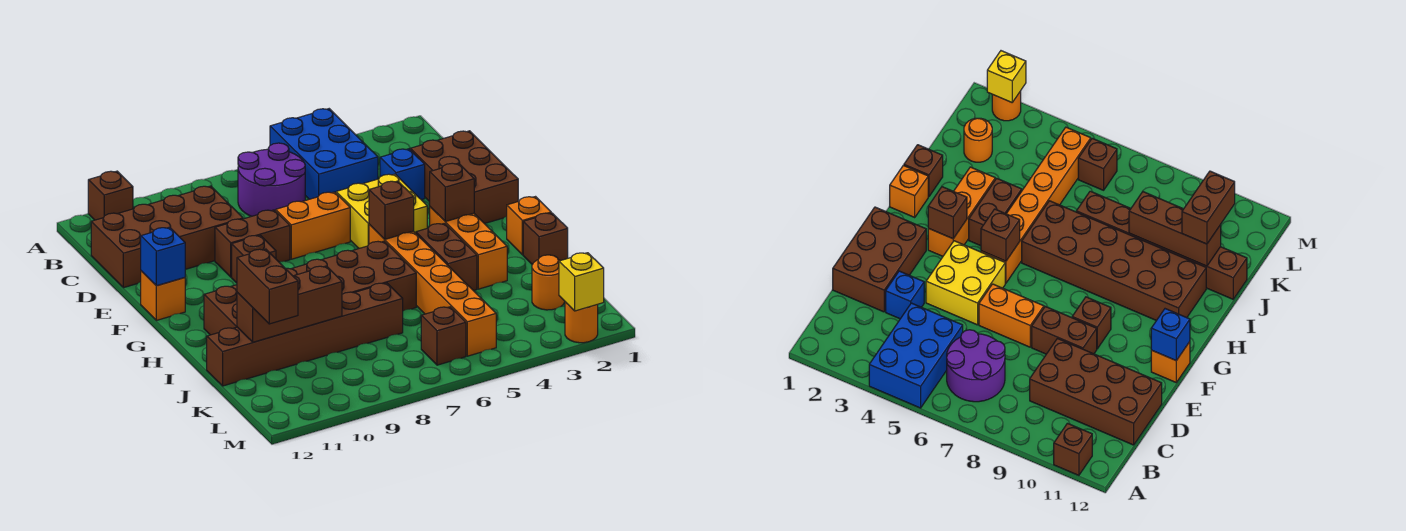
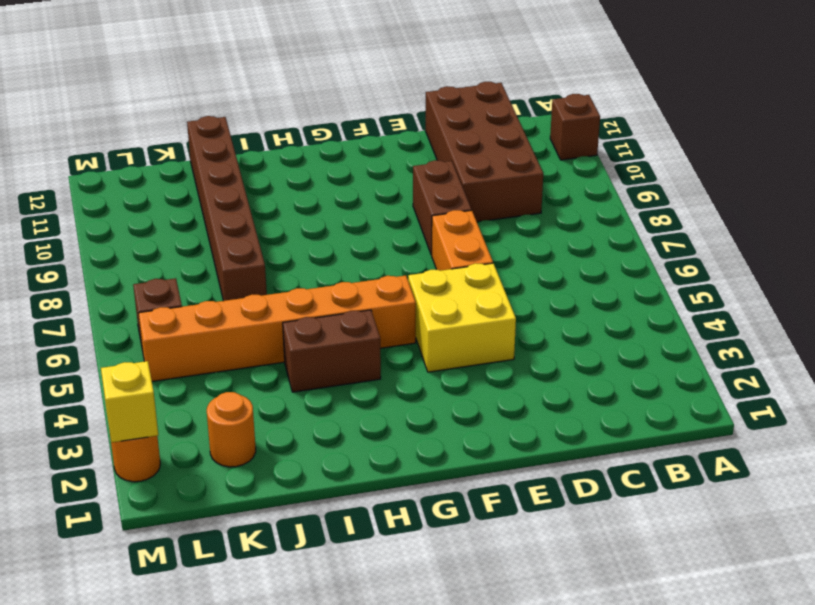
none -> blue 2x3 brick [270,109,378,199]
none -> purple 2x2 round brick [238,143,305,216]
none -> brown 2x3 brick [410,131,518,224]

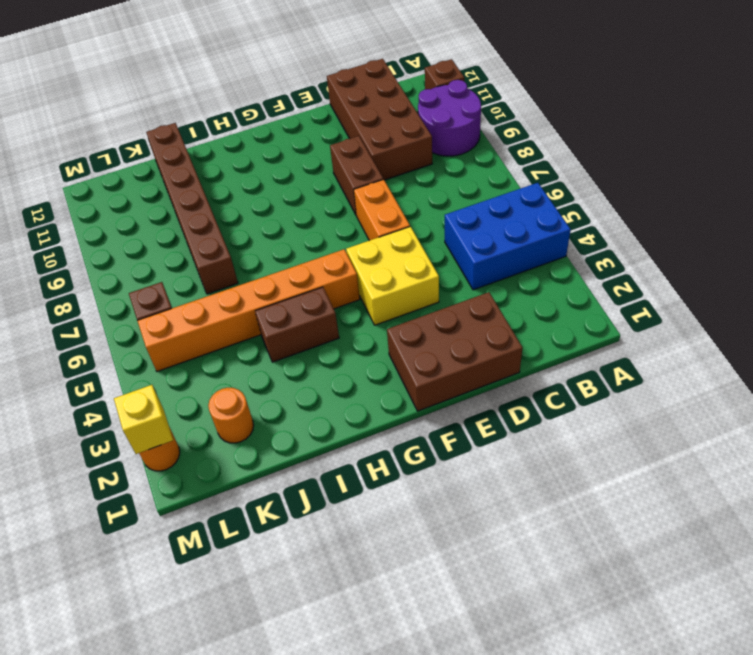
purple 2x2 round brick [418,80,481,156] -> purple 2x2 round brick moved to [238,143,305,216]
none -> blue 1x1 brick [380,149,425,200]
none -> brown 1x1 brick [232,235,276,283]
none -> orange 1x1 brick [141,271,185,320]

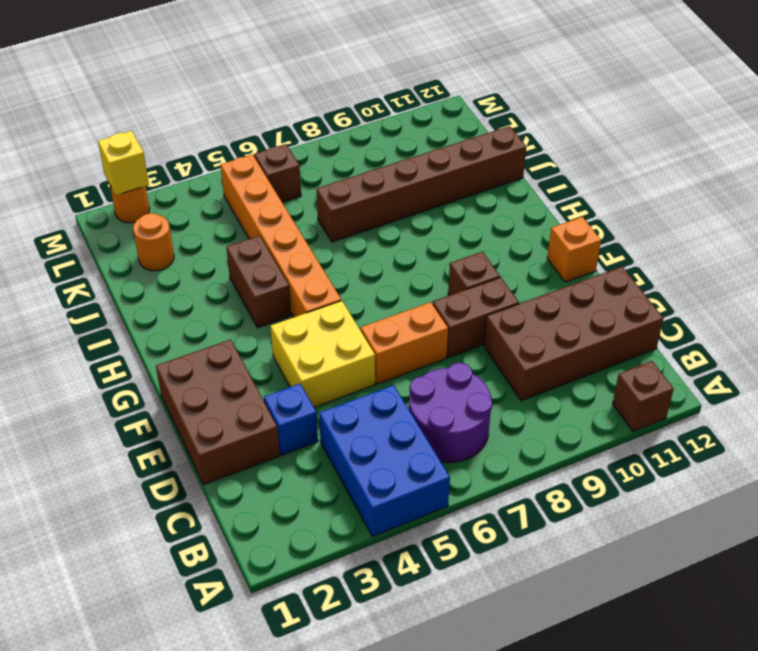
none -> orange 1x3 brick [430,207,507,289]
none -> orange 1x1 brick [507,197,551,255]
none -> brown 2x6 brick [204,241,416,335]

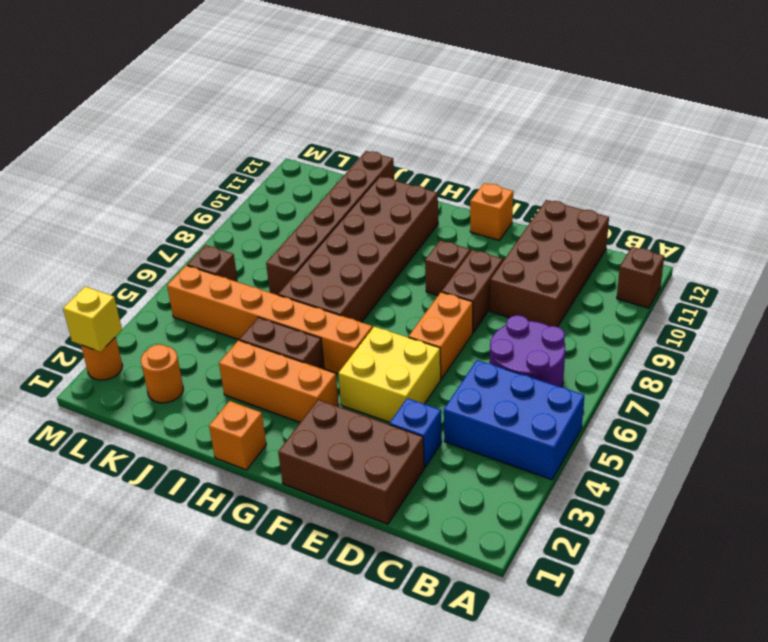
none -> brown 1x1 brick [523,213,568,265]
none -> blue 1x1 brick [141,227,185,286]
none -> brown 1x1 brick [430,163,474,222]

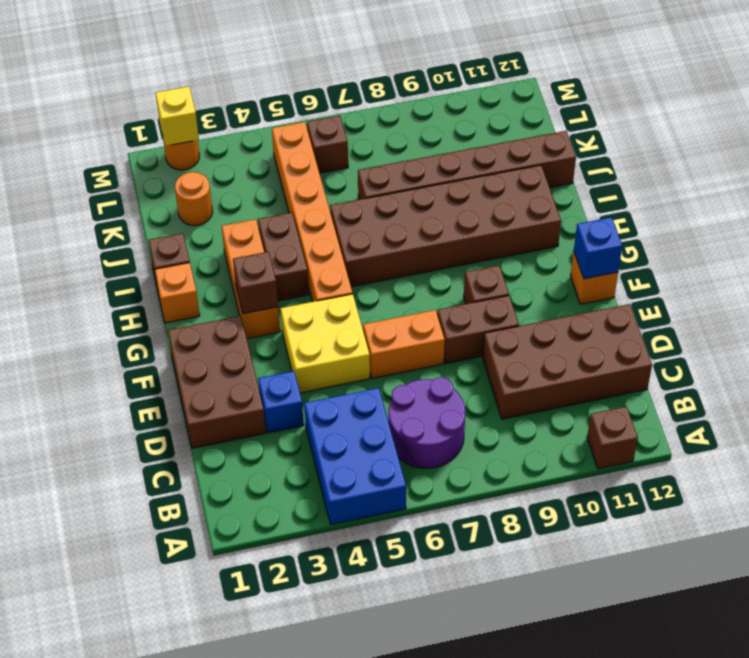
none -> brown 1x1 brick [369,181,414,239]
none -> brown 1x3 brick [237,266,342,342]
none -> brown 1x2 brick [237,249,298,324]

